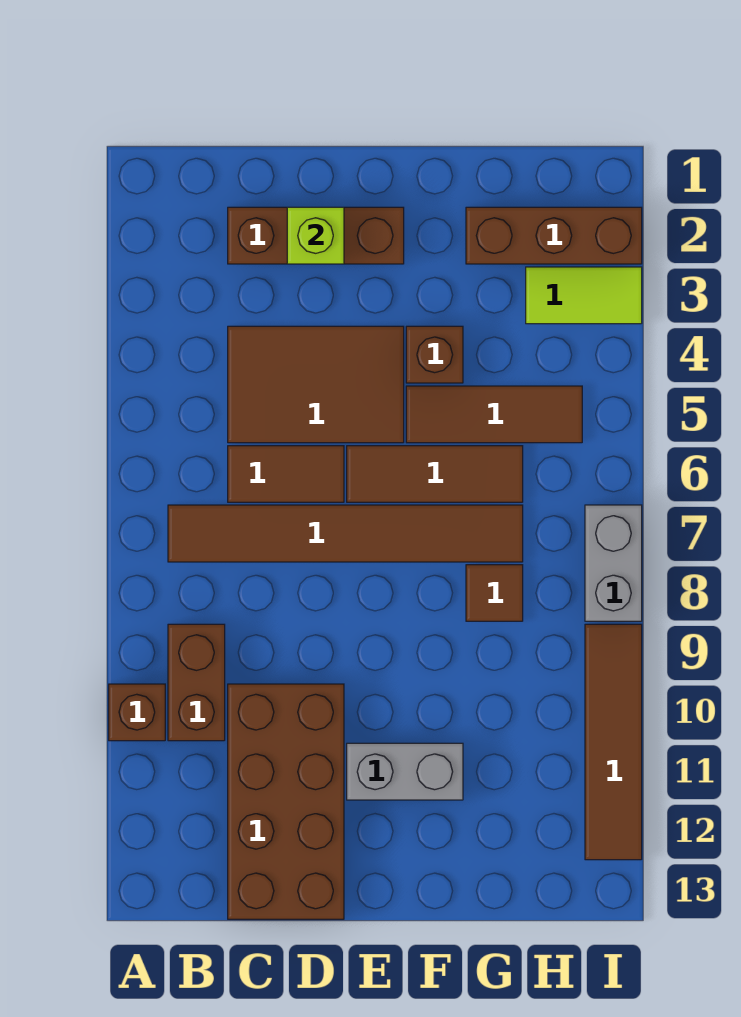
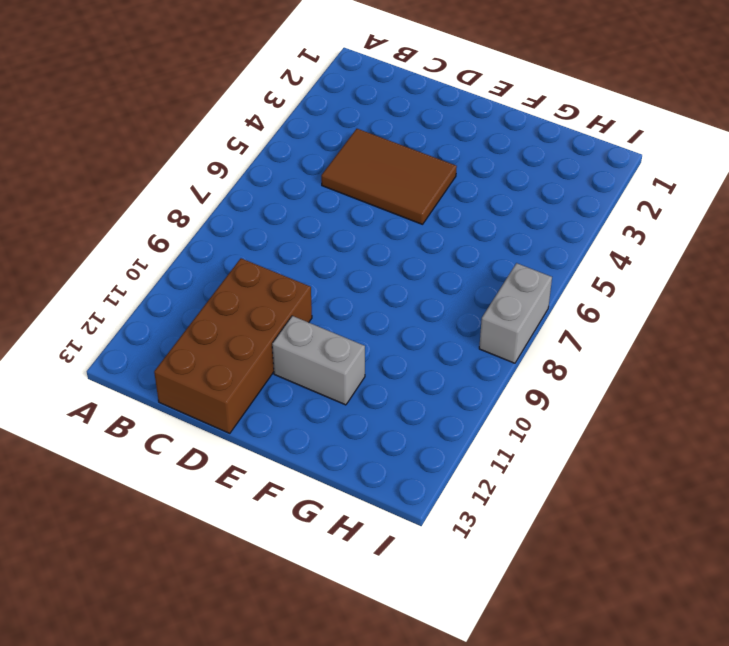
none -> brown 1x1 brick [109,684,165,741]
none -> brown 1x6 tile [168,505,523,562]
none -> brown 1x2 brick [168,624,225,741]

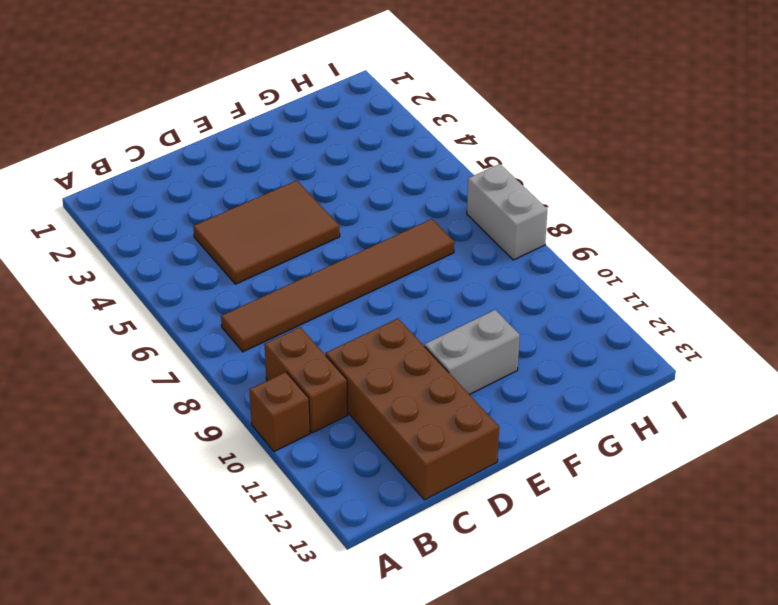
none -> brown 1x3 brick [228,207,404,264]
none -> brown 1x2 tile [228,446,344,502]
none -> brown 1x3 tile [347,446,523,502]

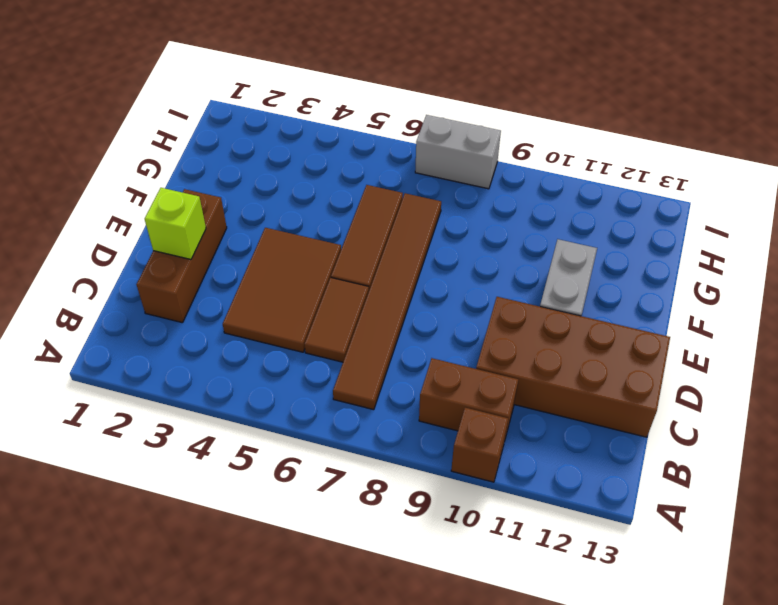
none -> brown 1x1 brick [406,326,463,383]
none -> brown 1x3 tile [406,386,582,443]
none -> brown 1x3 brick [466,207,642,264]

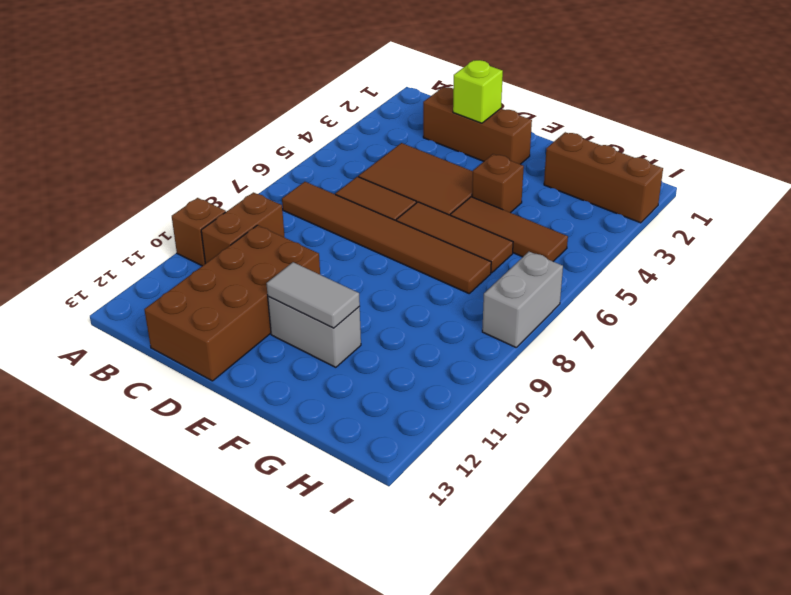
grey 1x2 tile [266,262,360,328] -> none
none -> brown 1x1 tile [466,565,523,621]
none -> lime 1x2 tile [526,267,642,324]
none -> brown 1x4 tile [585,624,642,860]

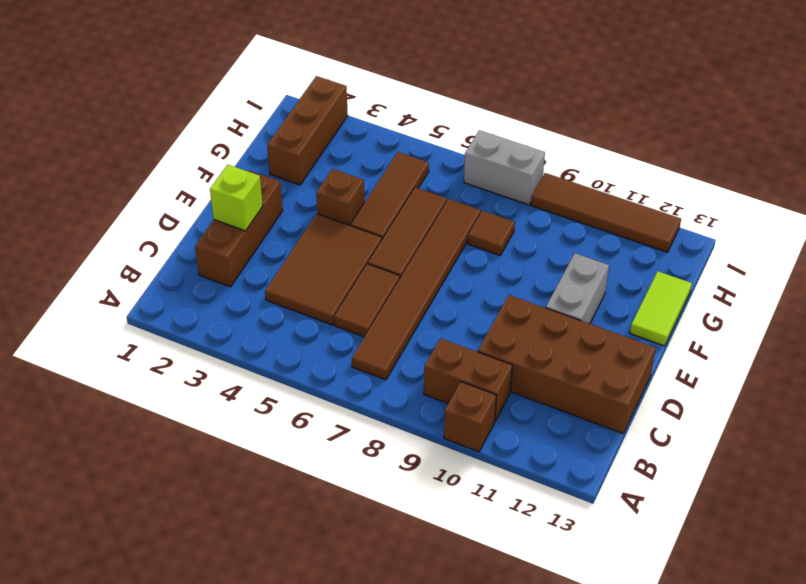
lime 1x2 tile [630,271,692,346] -> lime 1x2 tile moved to [526,267,642,324]

